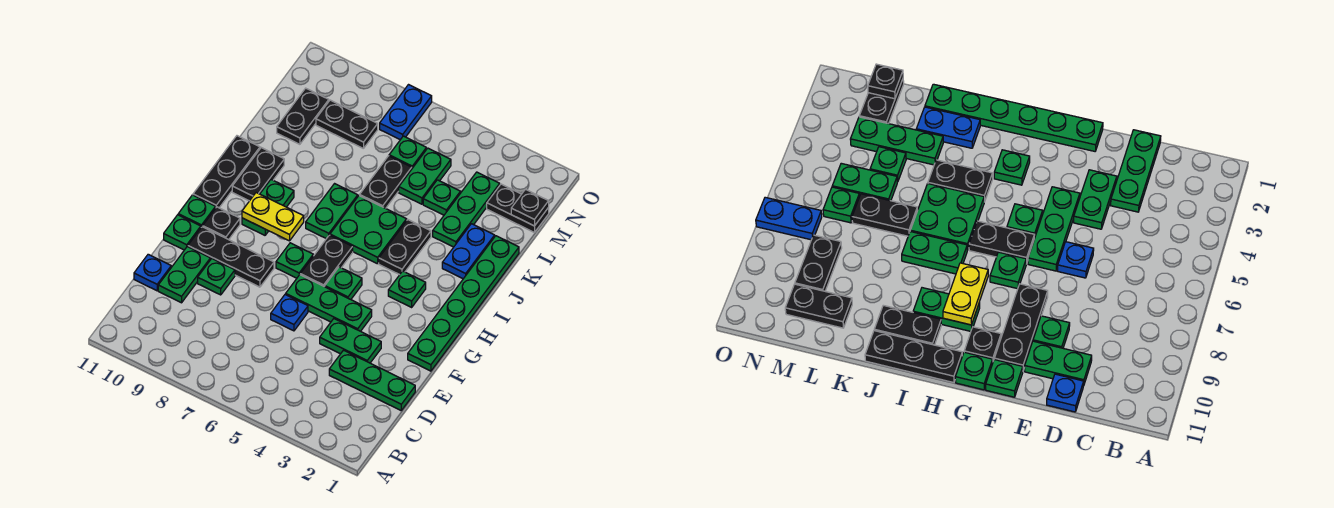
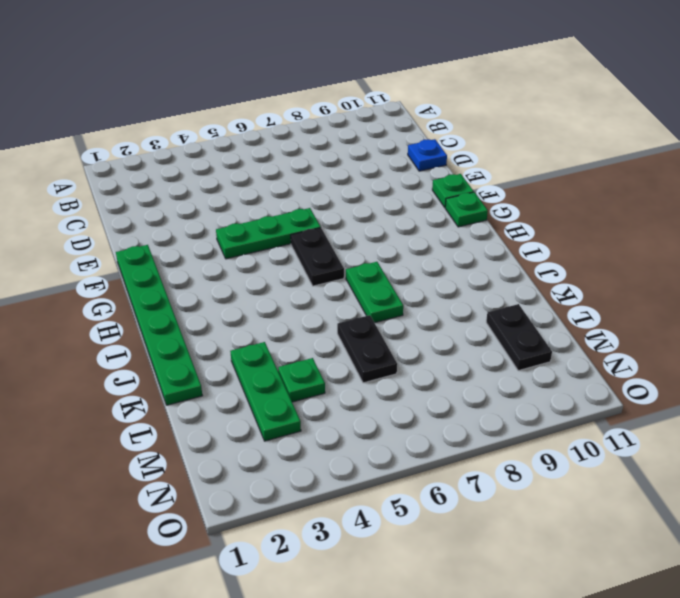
none -> green 1x3 plate [329,350,415,410]
none -> green 1x2 plate [158,247,210,303]
none -> green 1x2 plate [320,319,381,363]
none -> blue 1x1 plate [271,294,308,331]

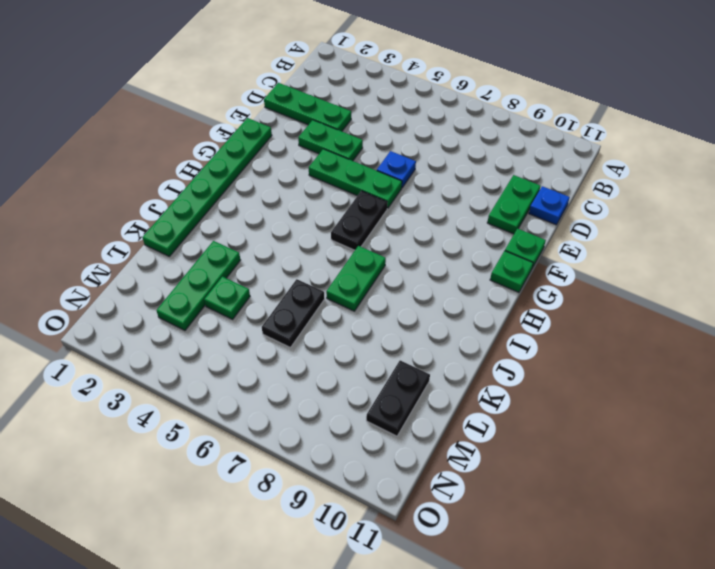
none -> green 1x1 plate [198,259,235,295]
none -> black 1x3 plate [188,227,274,287]
none -> green 1x1 plate [325,267,362,299]
none -> green 1x1 plate [276,243,313,278]

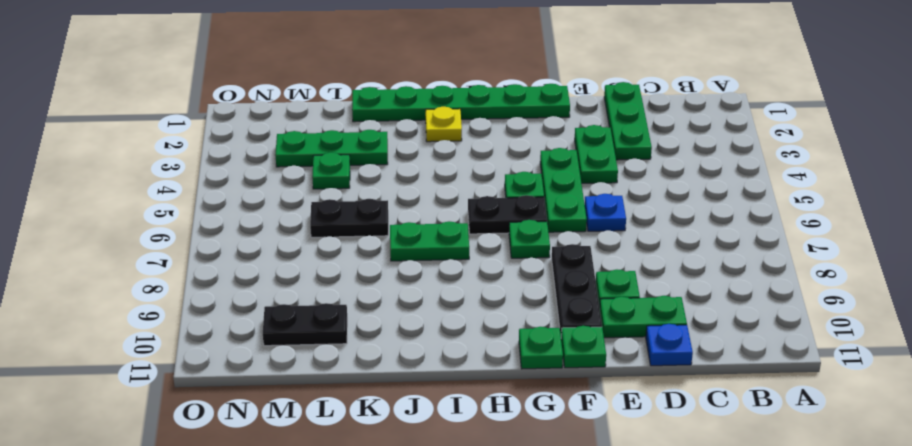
yellow 1x1 plate [426,107,462,142] -> none
none -> black 1x1 plate [203,207,240,240]
none -> green 1x1 plate [388,271,426,307]
none -> green 1x2 plate [242,180,294,235]
none -> black 1x3 plate [193,136,260,208]

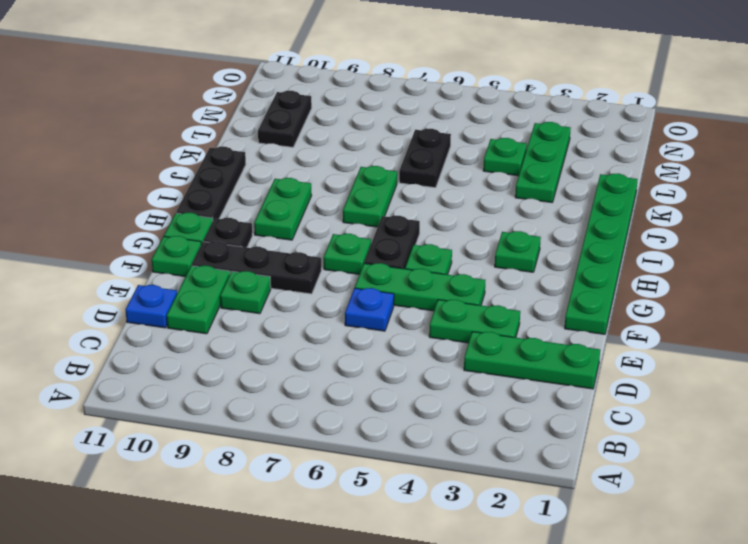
none -> black 1x2 plate [379,220,431,275]
none -> green 2x2 plate [330,196,407,264]
none -> black 1x2 plate [232,148,284,201]
none -> blue 1x2 plate [442,224,495,279]

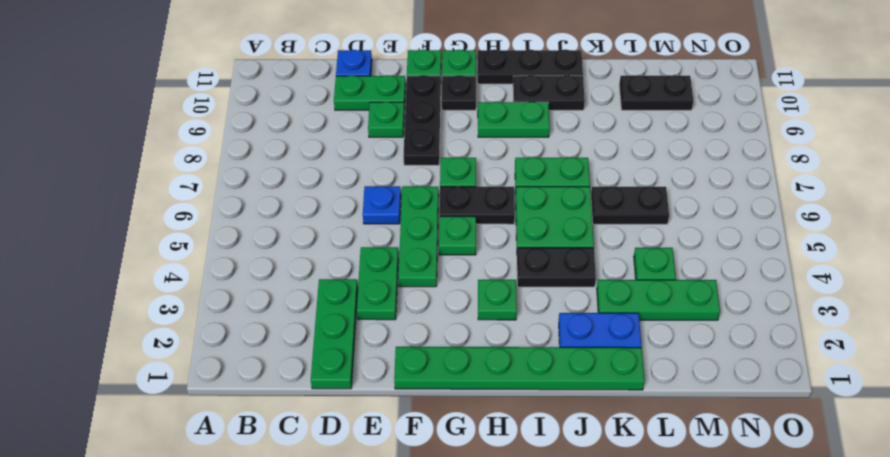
none -> green 1x2 plate [399,148,451,204]
none -> black 1x2 plate [487,184,549,233]
none -> green 1x1 plate [389,136,426,168]
none -> black 1x2 plate [316,100,378,149]

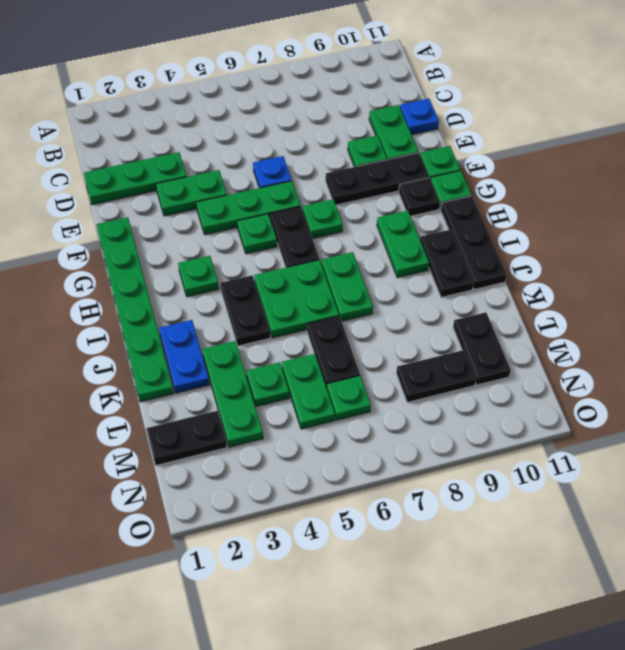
none -> blue 1x2 plate [380,85,432,140]
none -> yellow 1x2 plate [242,193,304,241]
none -> black 1x1 plate [511,189,549,226]

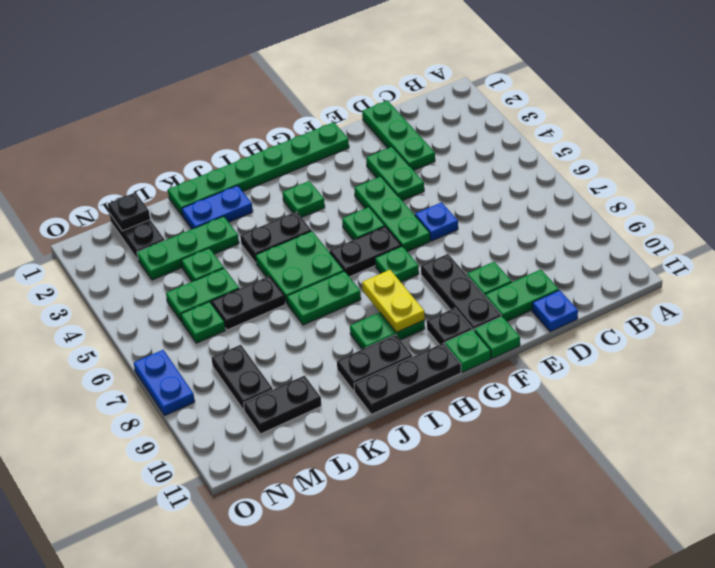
blue 1x2 plate [134,350,195,415] -> blue 1x2 plate turned to [380,85,432,140]

